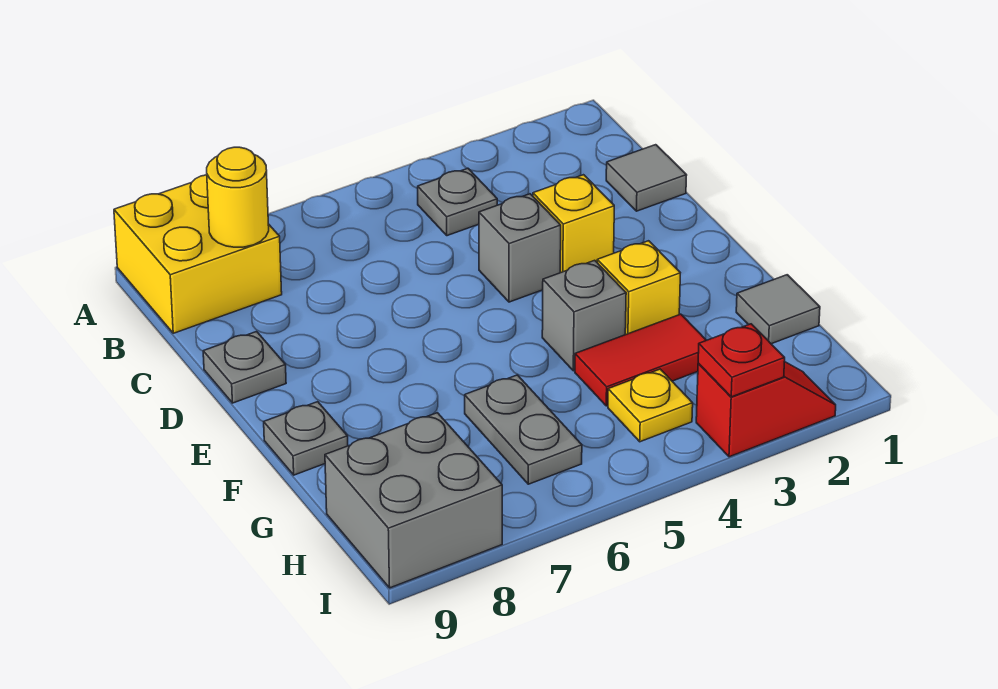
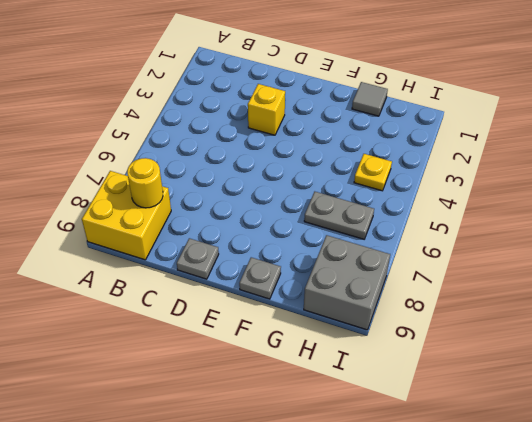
none -> grey 1x1 plate [418,168,497,236]
none -> grey 1x1 tile [606,145,687,211]
none -> grey 1x1 brick [479,194,561,302]

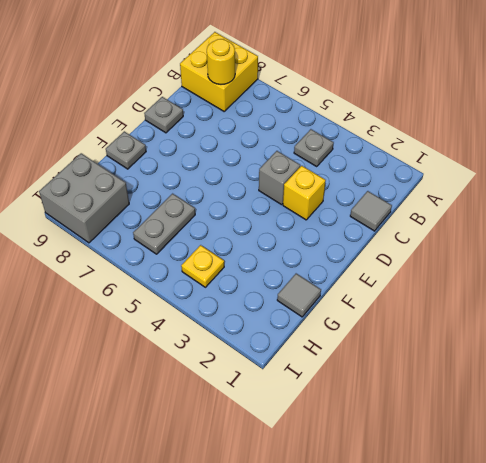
none -> yellow 1x1 brick [597,241,680,335]
none -> grey 1x1 brick [542,260,626,371]
none -> red 1x2 tile [575,314,706,406]

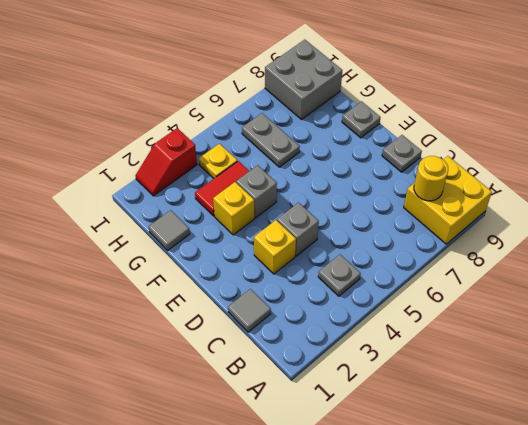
none -> red 1x1 plate [698,324,785,397]

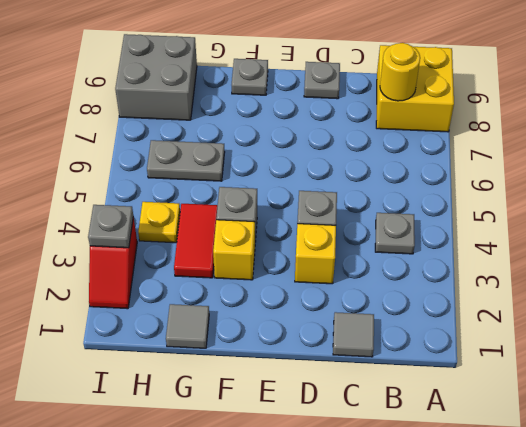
grey 1x1 plate [88,205,133,248] -> red 1x1 plate [698,324,785,397]

